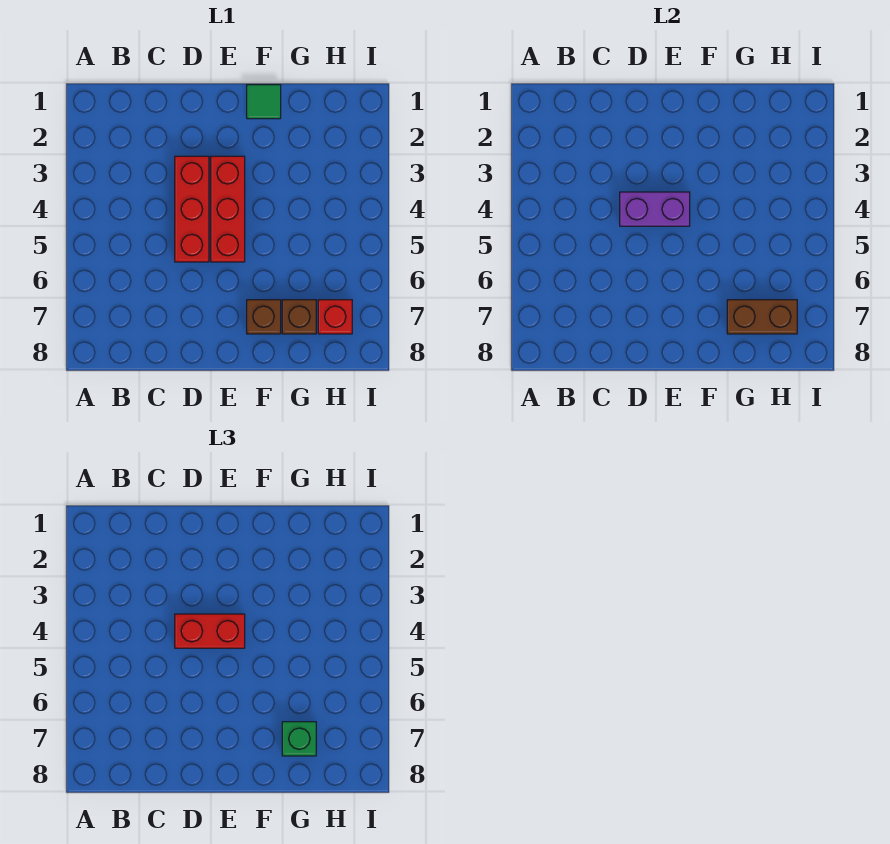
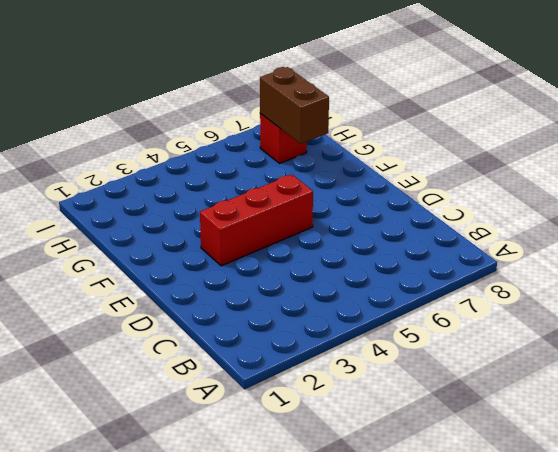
none -> red 1x3 brick [175,156,209,262]
none -> green 1x1 tile [247,85,281,119]

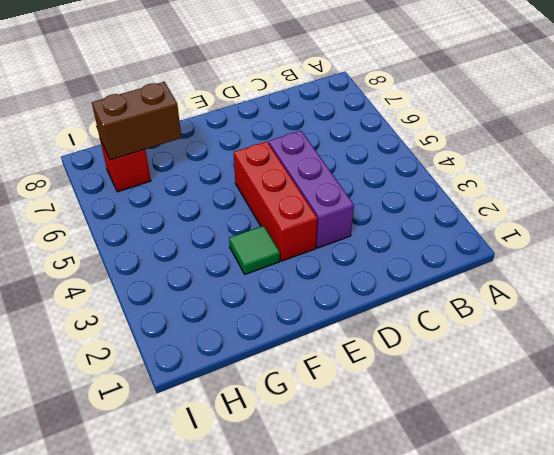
purple 1x3 brick [269,131,354,248] -> red 1x3 brick [175,156,209,262]
green 1x1 tile [229,226,280,274] -> green 1x1 tile moved to [247,85,281,119]
none -> brown 1x1 brick [247,300,281,334]
none -> brown 1x1 brick [282,300,316,334]

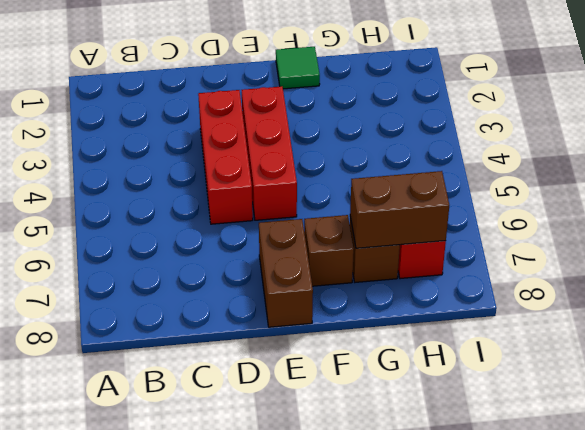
brown 1x2 brick [259,219,313,327] -> none
none -> purple 1x2 brick [620,192,690,226]
none -> red 1x2 brick [175,614,245,648]

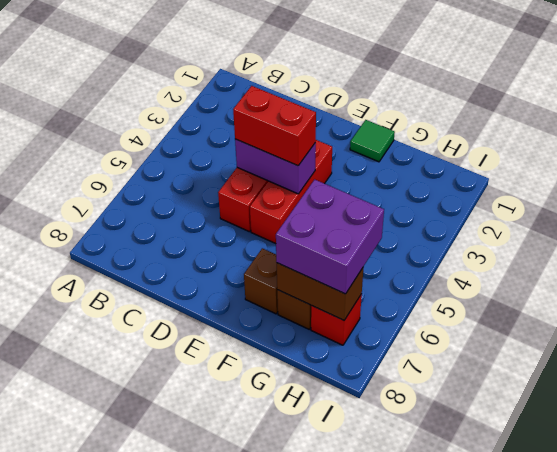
purple 2x2 brick [276,179,384,294] -> green 1x1 brick [282,722,316,756]

